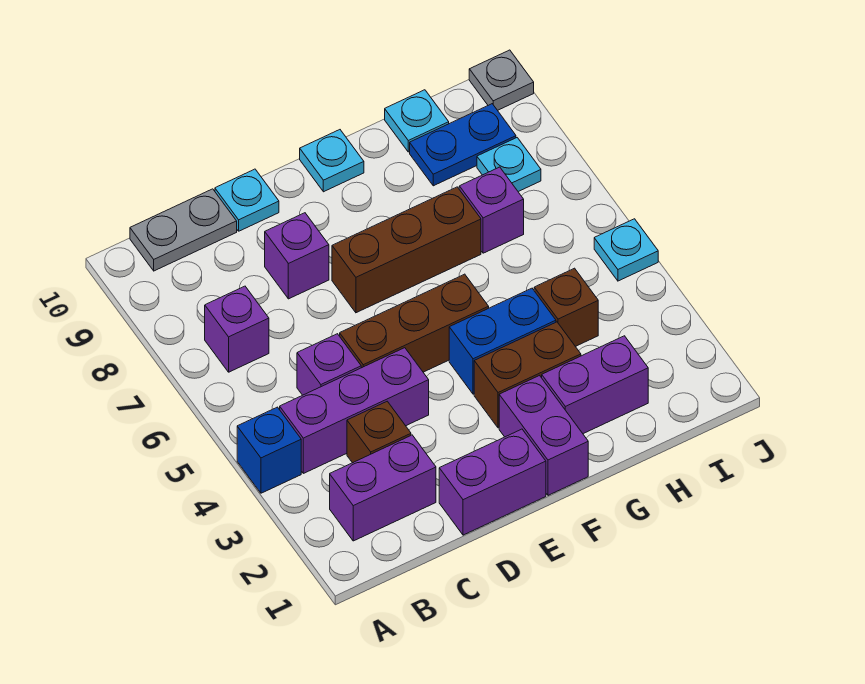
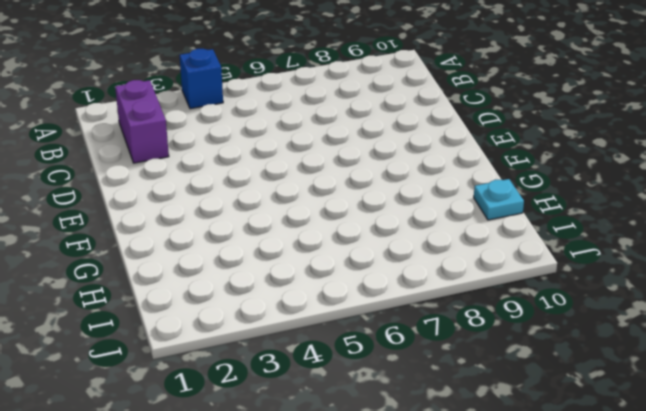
none -> purple 1x3 brick [280,348,429,473]
none -> purple 1x1 brick [205,286,269,372]
none -> grey 1x2 plate [130,189,237,271]

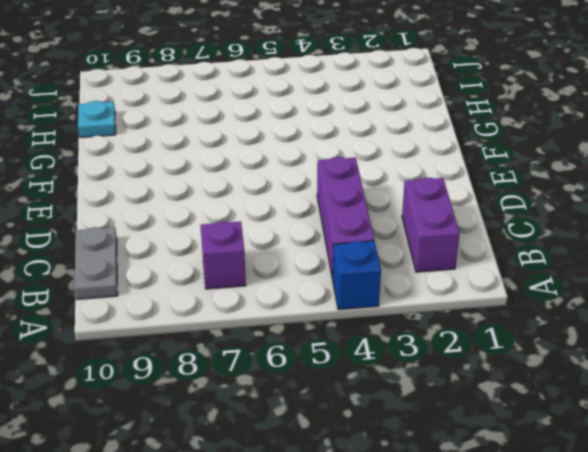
none -> brown 1x1 brick [347,401,411,463]
none -> purple 1x1 brick [297,334,361,395]
none -> purple 1x2 brick [439,429,546,535]

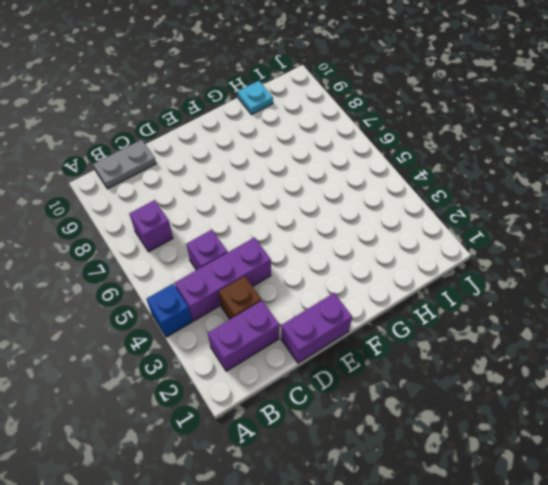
none -> brown 1x3 brick [340,274,489,372]
none -> purple 1x1 brick [265,213,329,299]
none -> cyan 1x1 plate [215,169,279,231]

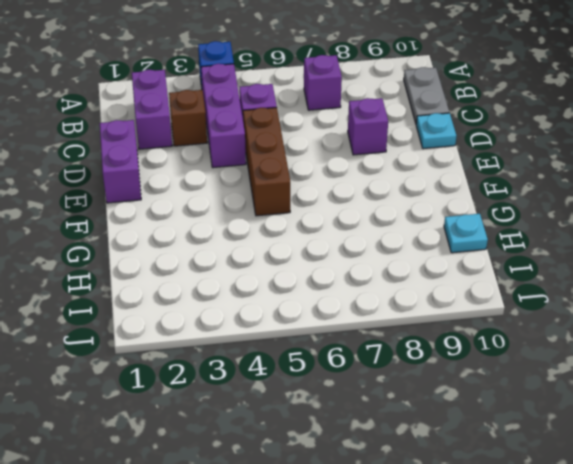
none -> brown 1x3 brick [332,187,481,313]
none -> purple 1x2 brick [499,376,588,495]
none -> brown 1x2 brick [474,322,581,428]

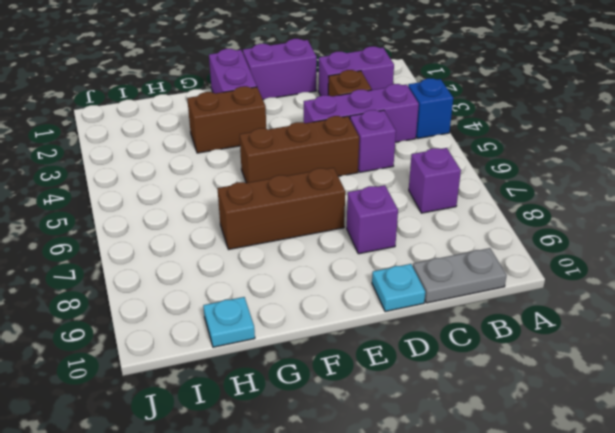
none -> blue 1x2 brick [449,288,556,394]
none -> cyan 1x1 plate [300,130,364,192]
none -> purple 1x2 brick [542,336,648,434]

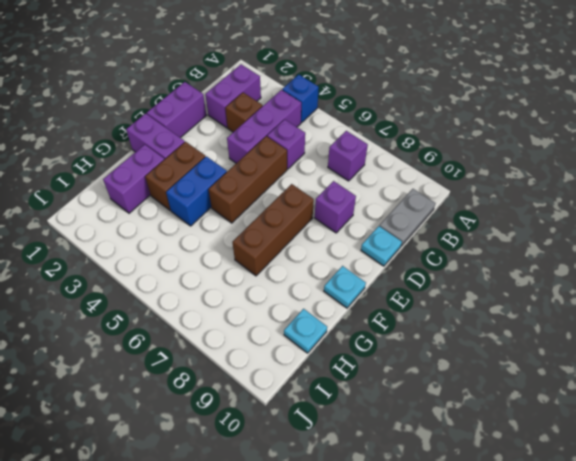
none -> brown 1x1 brick [534,268,598,347]
none -> purple 1x1 brick [459,167,524,253]
none -> blue 1x2 plate [410,104,516,186]

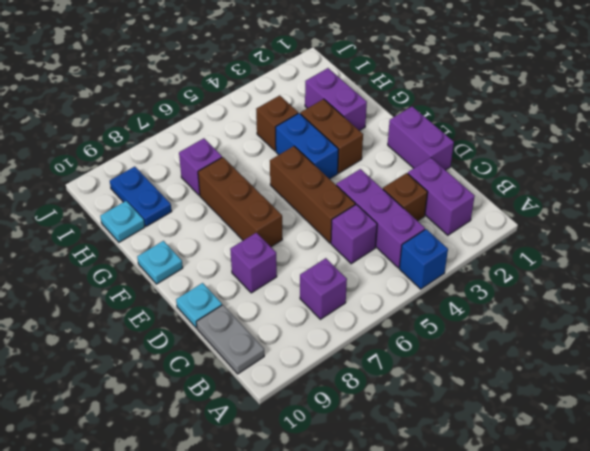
none -> purple 1x2 brick [499,376,588,495]
none -> cyan 1x1 plate [477,138,541,192]
none -> cyan 1x1 plate [594,219,658,281]

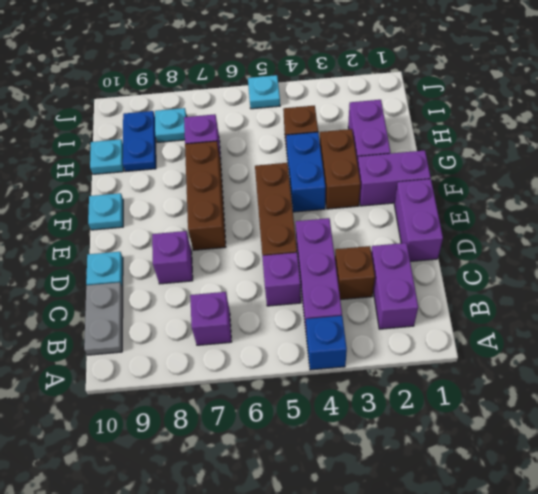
none -> grey 1x1 plate [469,50,534,110]

